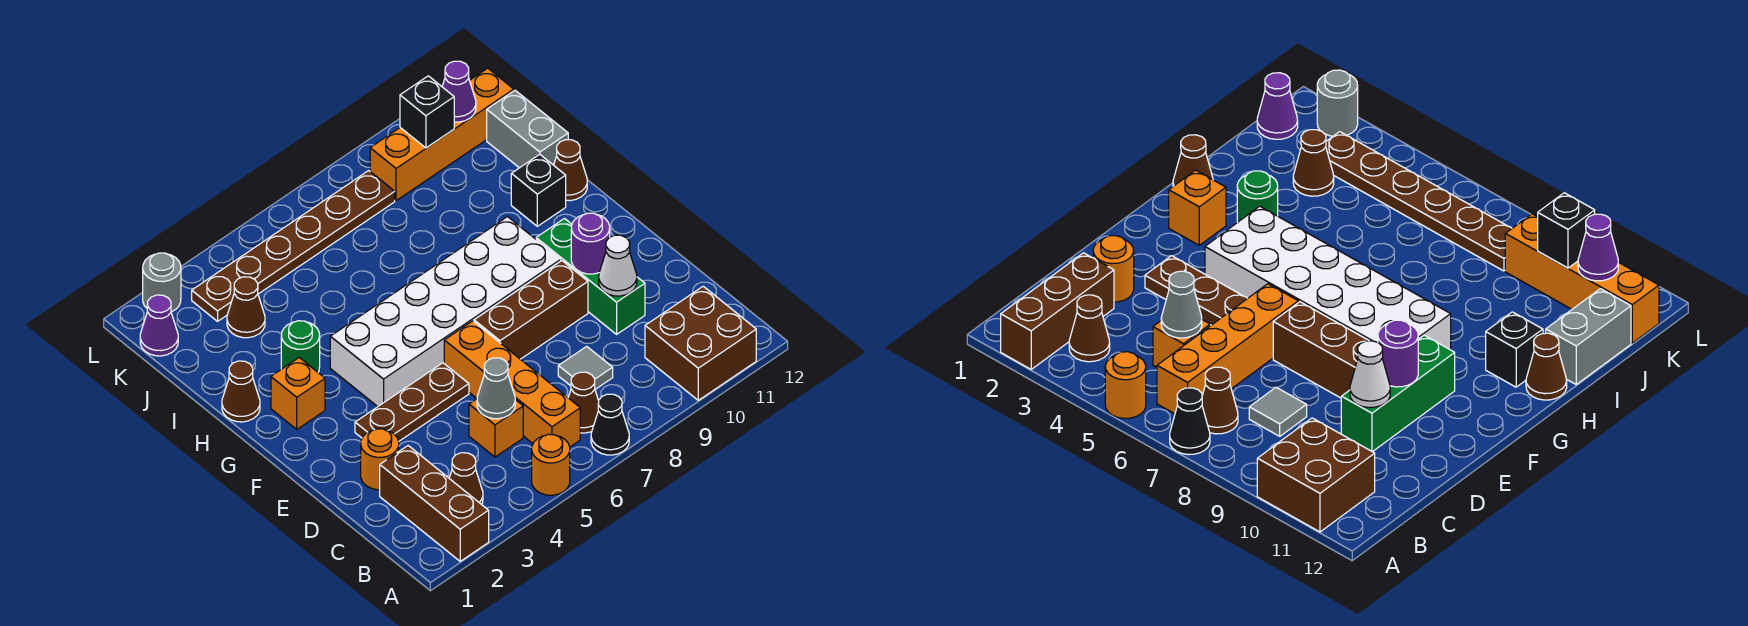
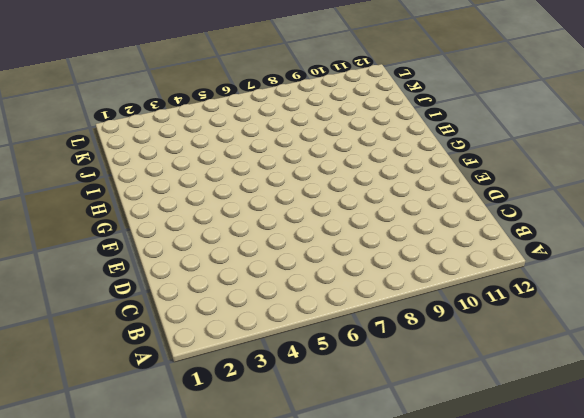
none -> brown 1x3 brick [380,446,489,561]
none -> orange 1x1 round brick [532,434,570,495]
none -> black 1x1 cone [591,394,629,455]
none -> brown 2x2 brick [645,286,756,400]

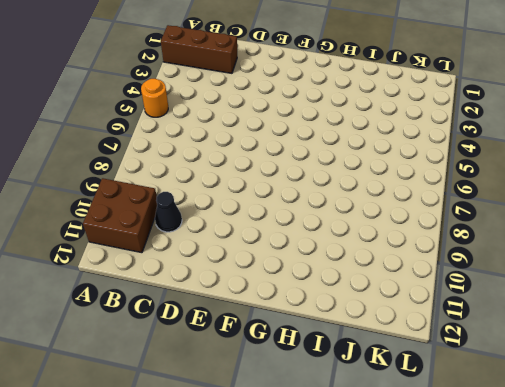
black 1x1 cone [155,192,182,232] -> black 1x1 cone moved to [591,394,629,455]
none -> brown 1x1 cone [449,453,483,504]
none -> orange 1x4 brick [444,321,580,447]
none -> brown 1x1 cone [568,372,599,433]
none -> orange 1x1 brick [469,399,523,457]

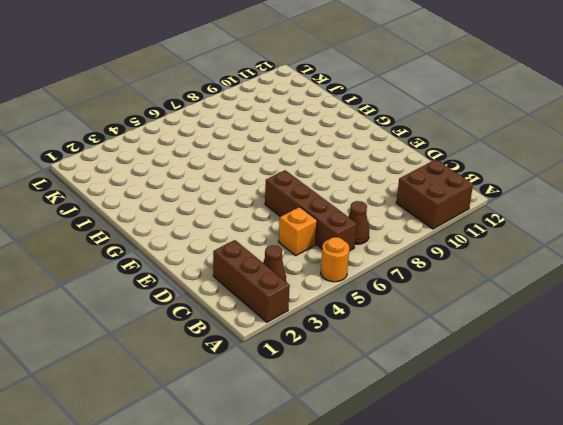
brown 1x4 brick [265,170,357,251] -> orange 1x4 brick [444,321,580,447]
none -> black 1x1 cone [591,394,629,455]
none -> grey 1x1 tile [558,346,613,389]
none -> orange 1x1 round brick [361,429,399,490]
none -> green 1x3 brick [536,219,645,334]

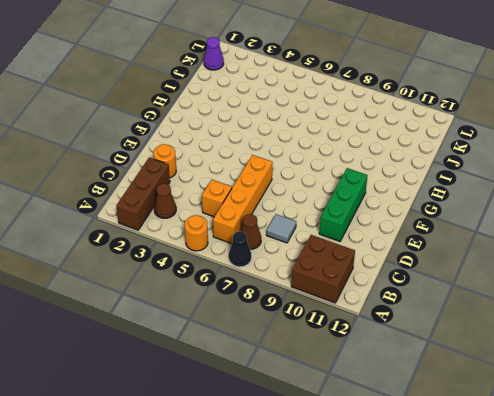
none -> brown 1x3 plate [355,363,469,441]
none -> brown 1x3 brick [474,261,588,359]
none -> white 2x6 brick [330,217,561,407]
none -> orange 1x1 brick [271,358,325,429]

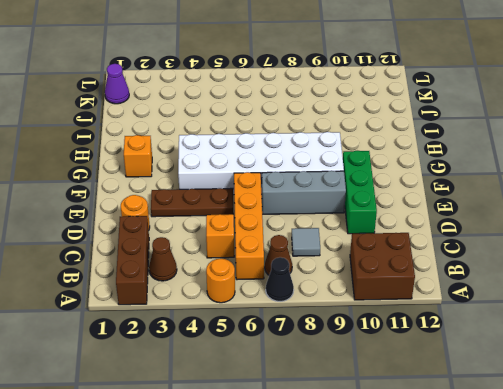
grey 1x3 brick [261,171,346,214] -> brown 1x3 brick [474,261,588,359]
none -> brown 1x1 cone [222,361,260,422]
none -> green 1x1 round brick [281,321,320,372]
none -> black 1x1 brick [511,154,566,226]
none -> brown 1x1 cone [554,140,587,201]

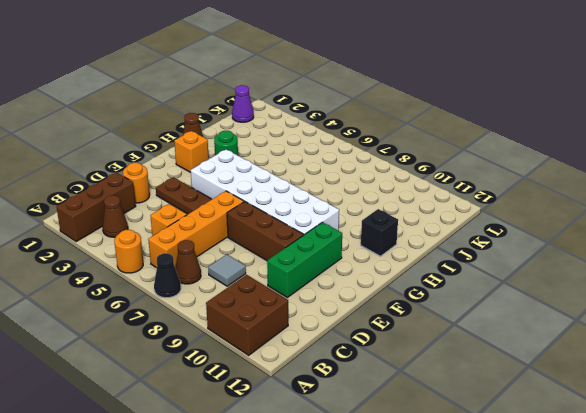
none -> brown 1x1 cone [554,140,587,201]
none -> grey 1x2 brick [487,90,568,168]
none -> brown 1x1 cone [227,277,265,338]
none -> brown 1x6 plate [192,171,395,321]

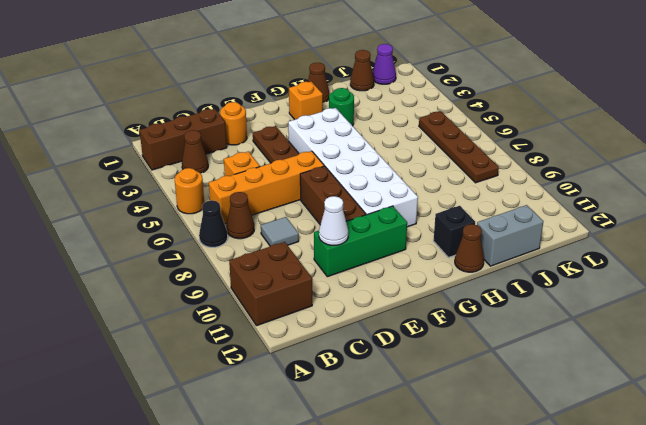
brown 1x1 cone [350,50,374,91] -> brown 1x1 cone moved to [227,277,265,338]
brown 1x4 plate [419,111,499,183] -> brown 1x6 plate [192,171,395,321]
none -> orange 1x4 brick [370,68,514,201]
none -> grey 1x1 round brick [143,253,181,312]
none -> grey 1x1 cone [477,358,515,419]
none -> purple 1x1 round brick [571,213,610,274]

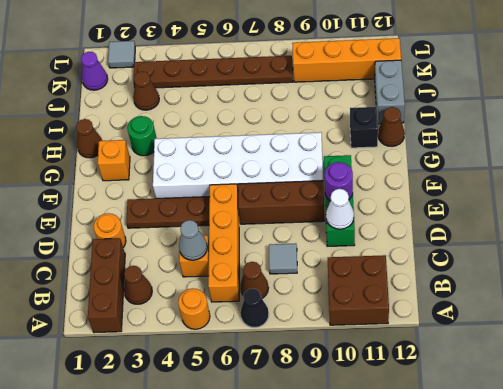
grey 1x1 tile [108,41,135,68] -> grey 1x1 round brick [143,253,181,312]
none -> black 1x1 brick [400,76,454,148]
none -> purple 1x1 cone [442,61,476,122]

